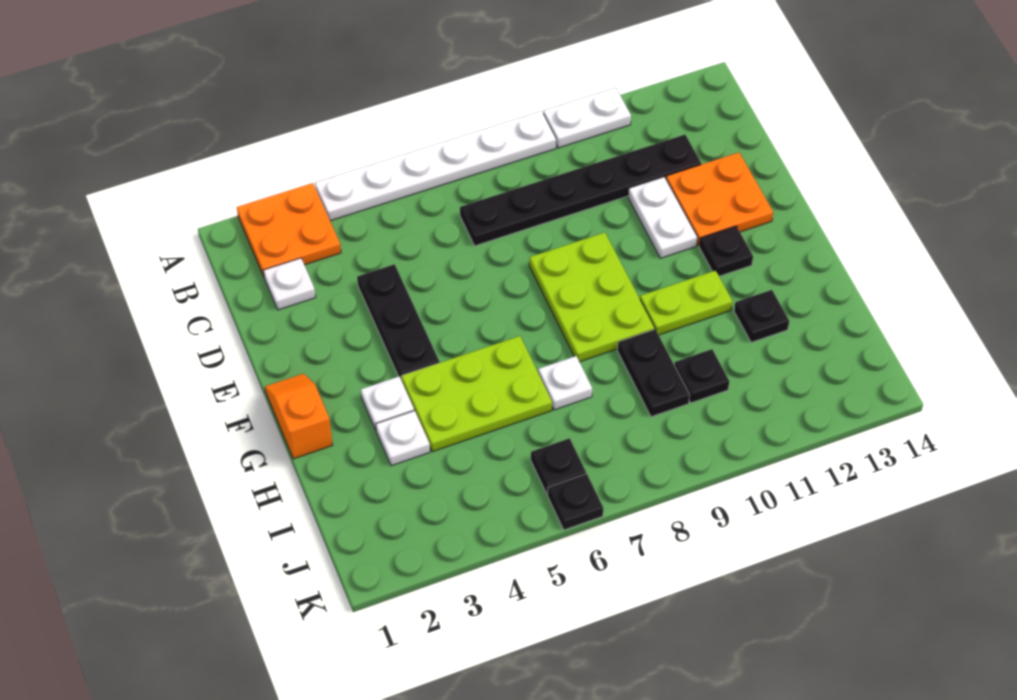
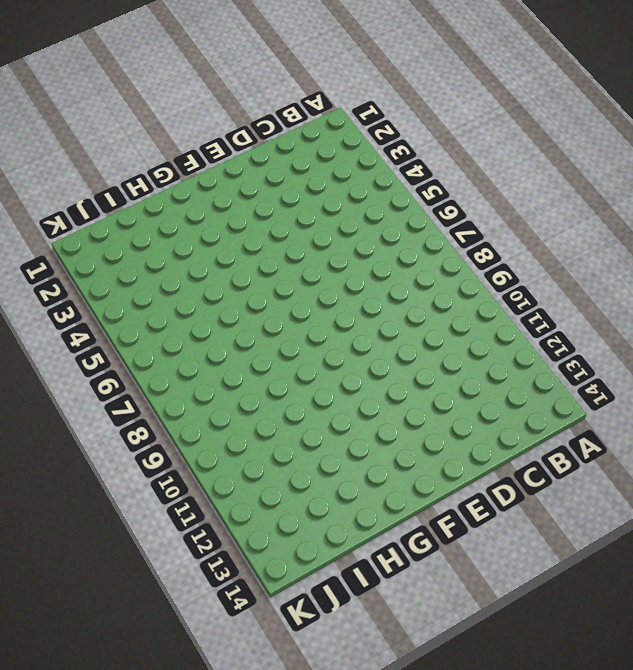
none -> orange 2x2 plate [237,183,341,276]
none -> white 1x6 plate [315,111,556,221]
none -> white 1x2 plate [543,88,631,148]

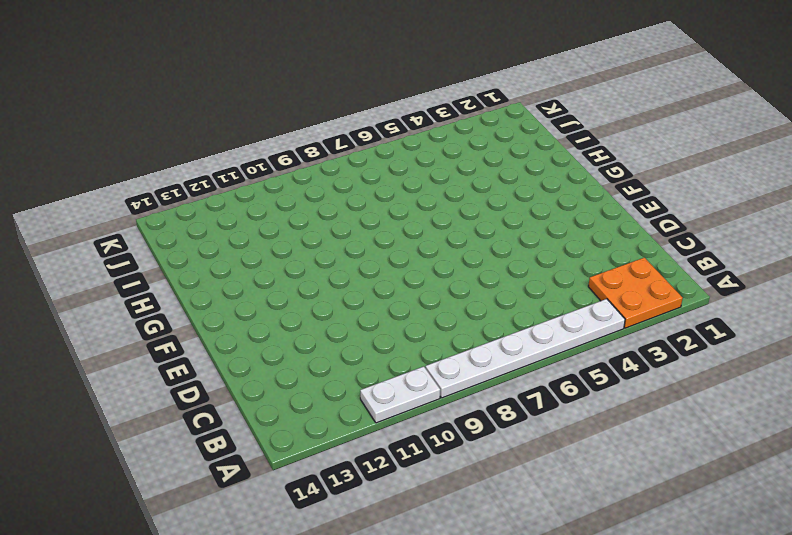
none -> white 1x1 plate [263,258,316,310]
none -> black 1x6 plate [460,135,701,246]
none -> black 1x3 plate [357,264,439,380]

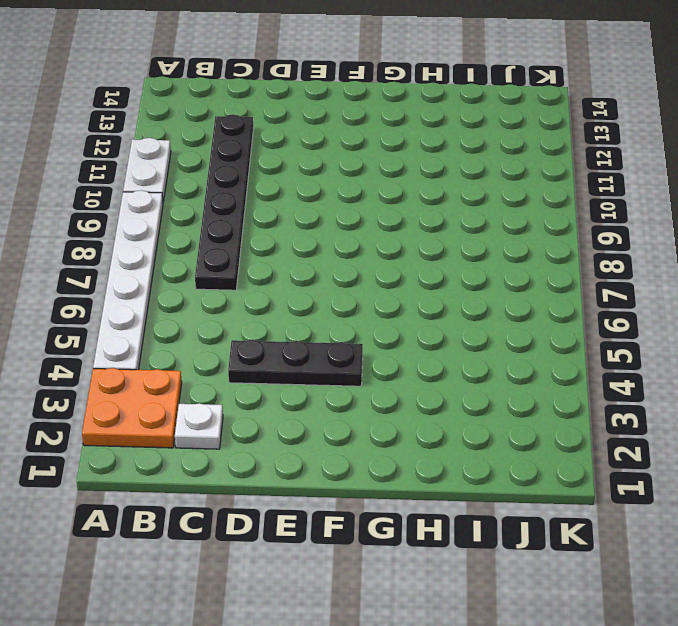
none -> white 1x2 plate [628,177,698,258]
none -> orange 2x2 plate [666,153,773,246]
none -> lime 2x3 plate [529,232,655,362]

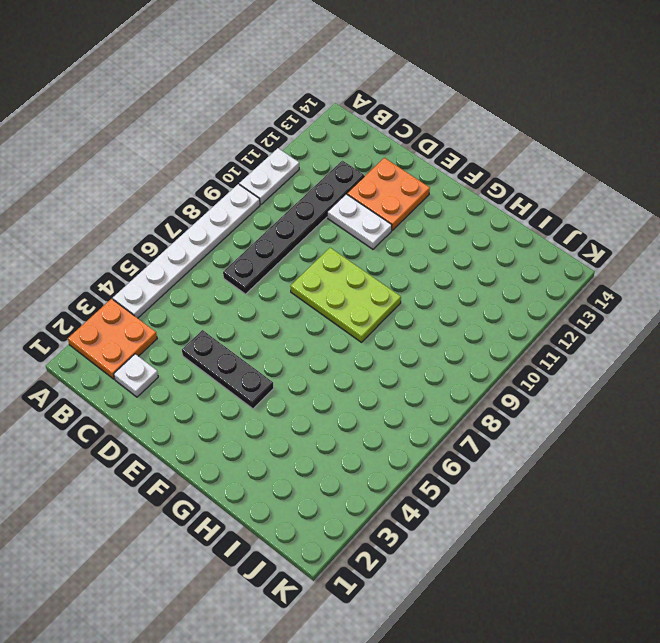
none -> orange 1x2 slope [265,374,332,459]
none -> black 1x1 plate [699,226,753,276]
none -> white 1x1 plate [361,376,414,430]

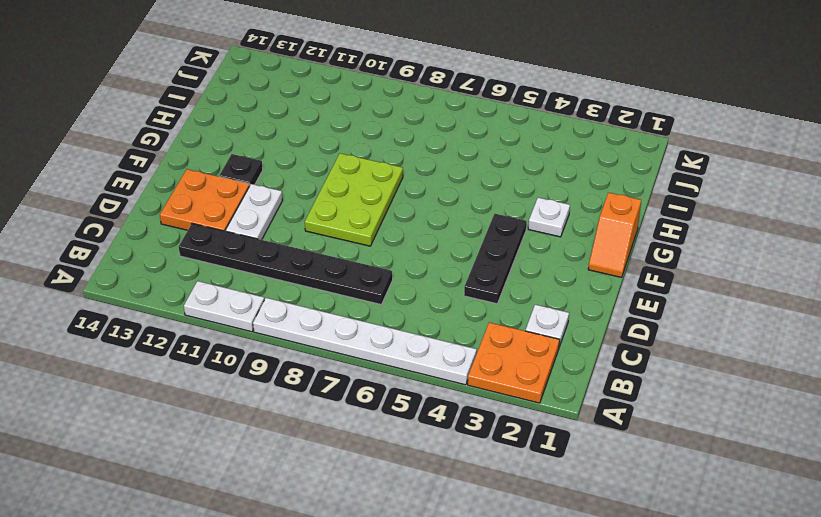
none -> lime 2x3 plate [402,336,552,452]
none -> lime 1x2 plate [640,270,733,335]
none -> white 1x1 plate [376,410,430,466]

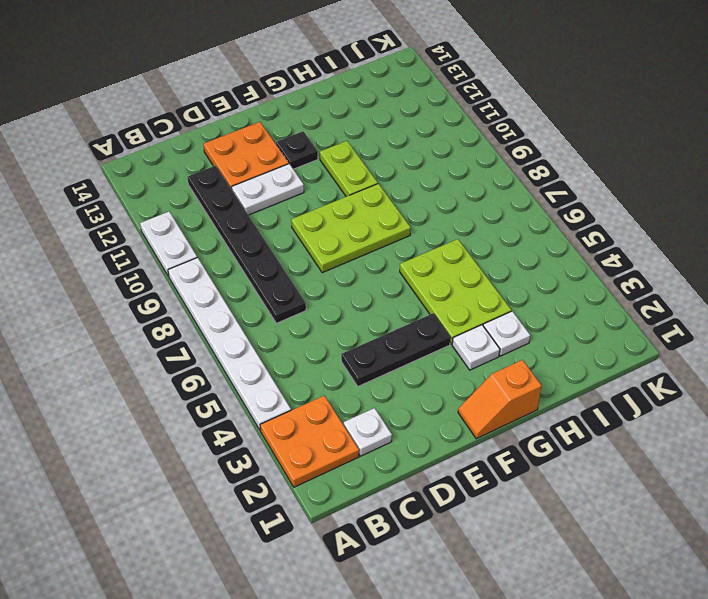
none -> white 1x1 plate [538,356,592,410]
none -> black 1x2 plate [617,329,690,417]
none -> black 1x1 plate [734,290,789,342]

